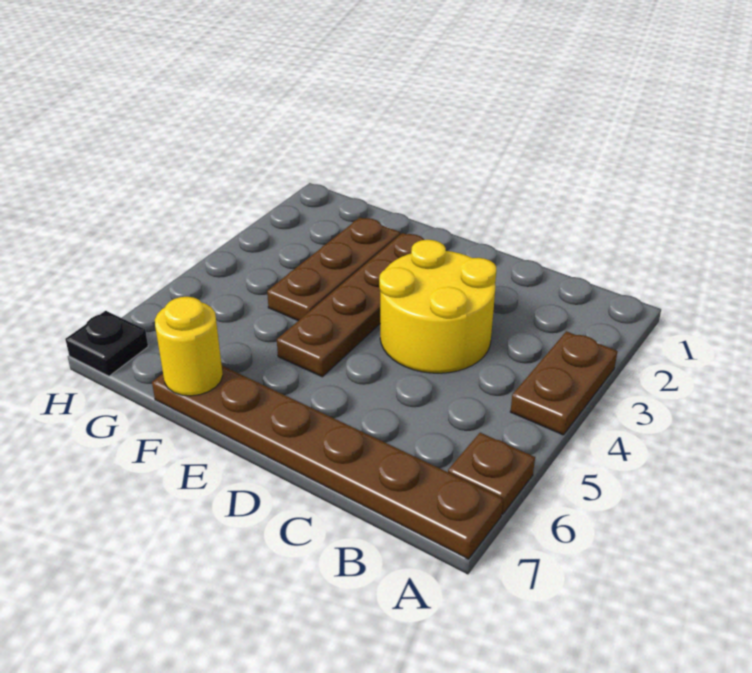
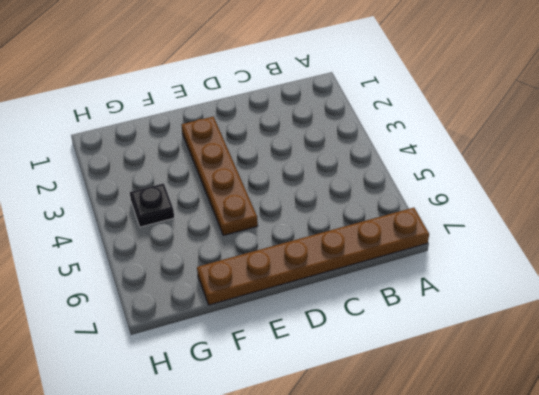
black 1x1 plate [130,183,174,227] -> black 1x1 plate moved to [65,311,148,376]
none -> brown 1x2 plate [510,331,618,435]
none -> brown 1x1 plate [448,433,535,514]

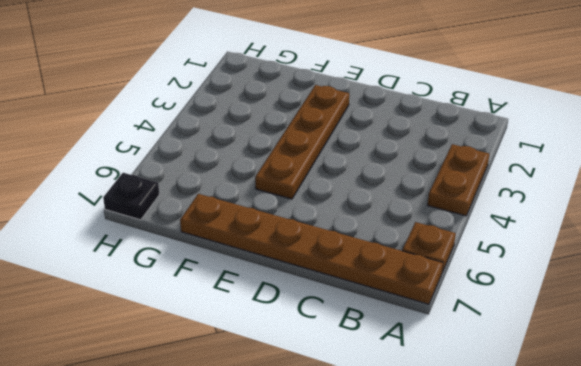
none -> yellow 2x2 round brick [379,240,496,373]
none -> brown 1x3 plate [267,218,400,321]

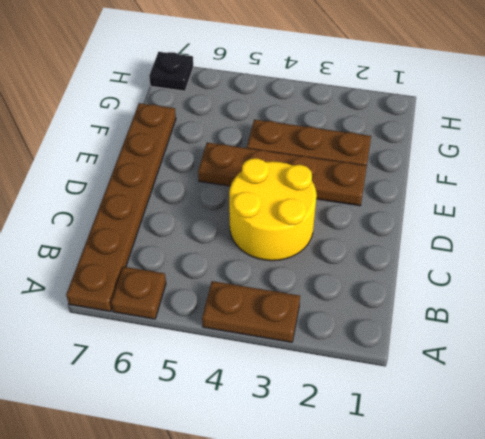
none -> yellow 1x1 round brick [155,297,223,396]

